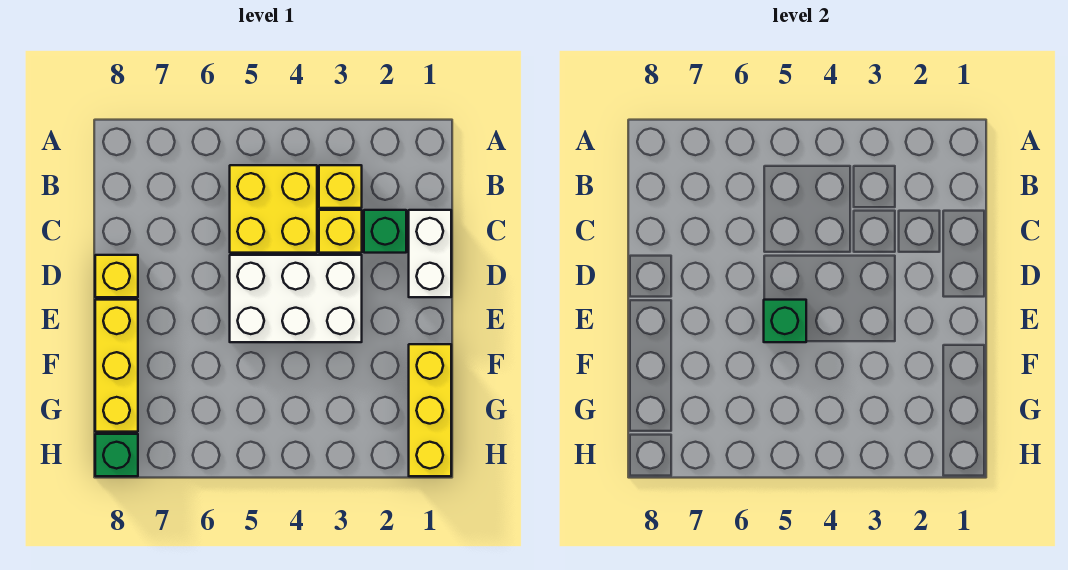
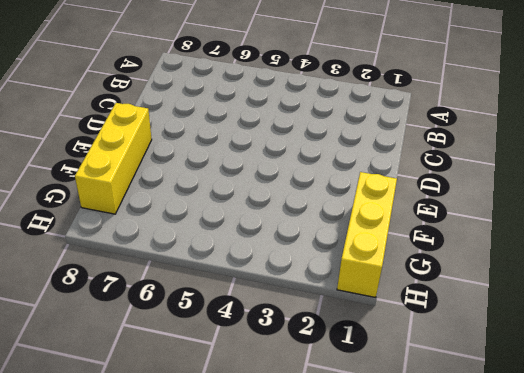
none -> yellow 1x1 brick [319,165,362,208]
none -> yellow 2x2 brick [230,165,317,253]

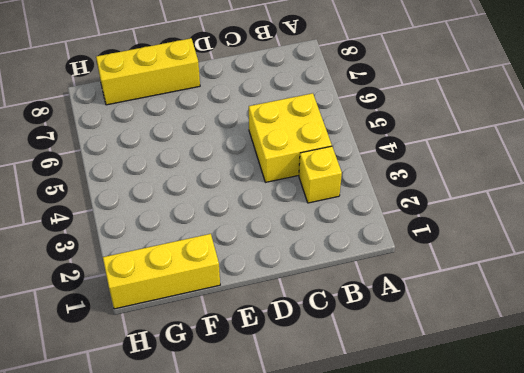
none -> white 1x2 brick [409,210,451,297]
none -> green 1x1 brick [364,210,406,253]

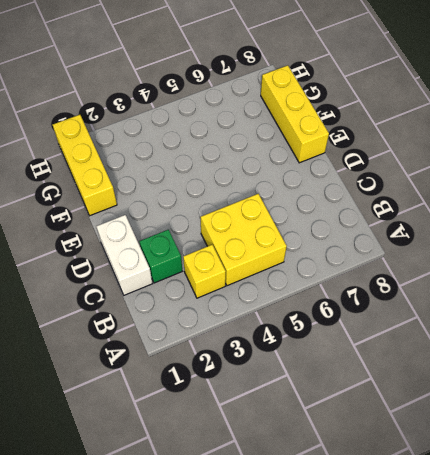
none -> yellow 1x1 brick [319,210,362,253]
none -> white 2x3 brick [230,255,362,342]

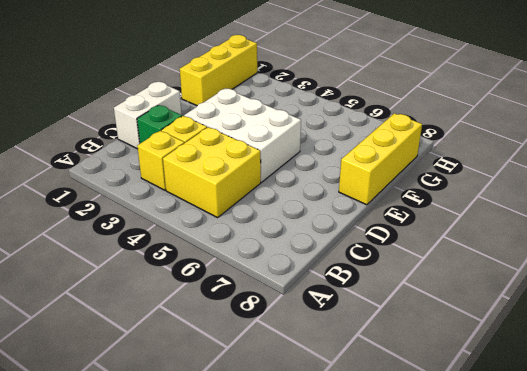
none -> yellow 1x1 brick [95,255,138,297]
none -> green 1x1 brick [95,434,138,476]

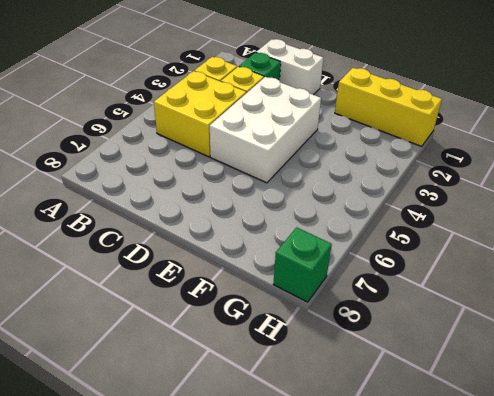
none -> yellow 1x1 brick [95,255,138,297]
none -> yellow 1x3 brick [95,300,138,432]

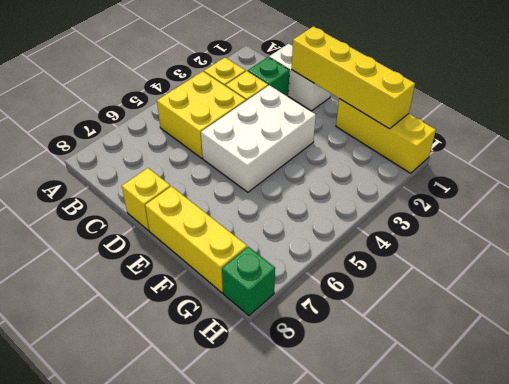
yellow 1x4 brick [292,26,415,129] -> none
none -> green 1x1 brick [764,300,806,342]

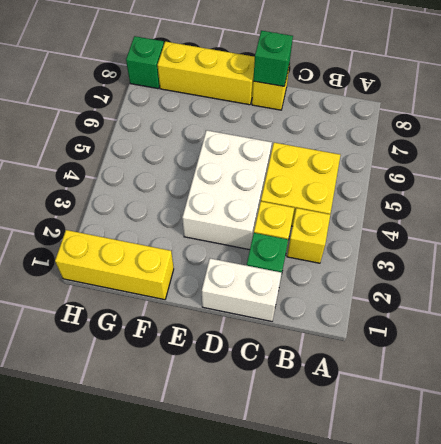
green 1x1 brick [253,31,293,86] -> green 1x1 brick moved to [764,300,806,342]

